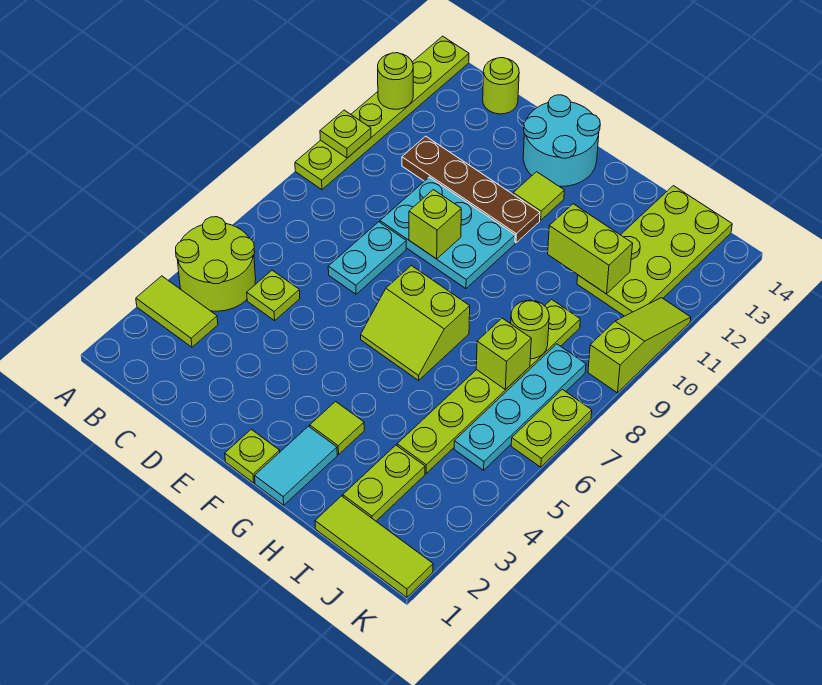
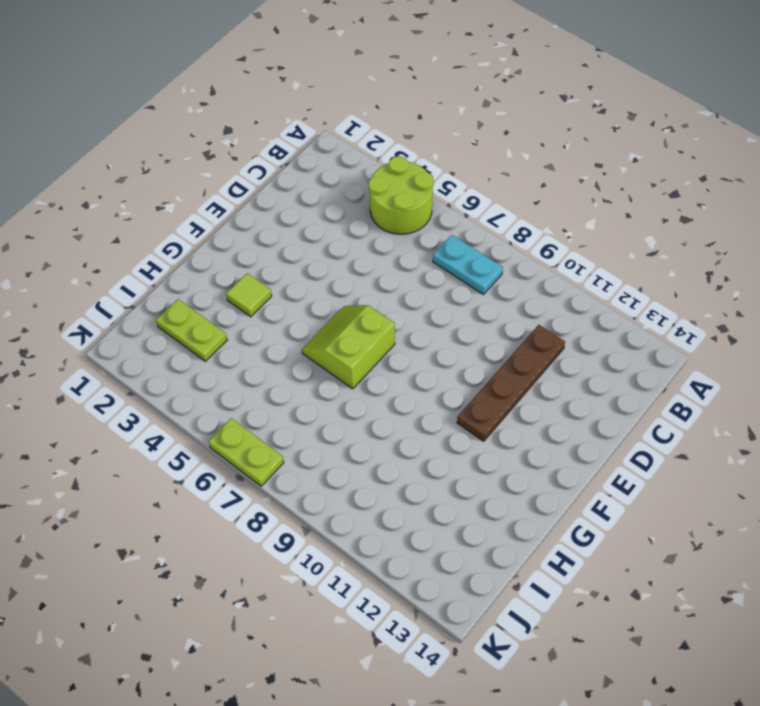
cyan 1x2 plate [433,235,503,294] -> cyan 1x2 plate moved to [328,222,406,294]
none -> lime 1x2 tile [136,276,218,347]
none -> lime 1x6 plate [295,36,469,190]
none -> lime 1x1 plate [247,270,300,321]

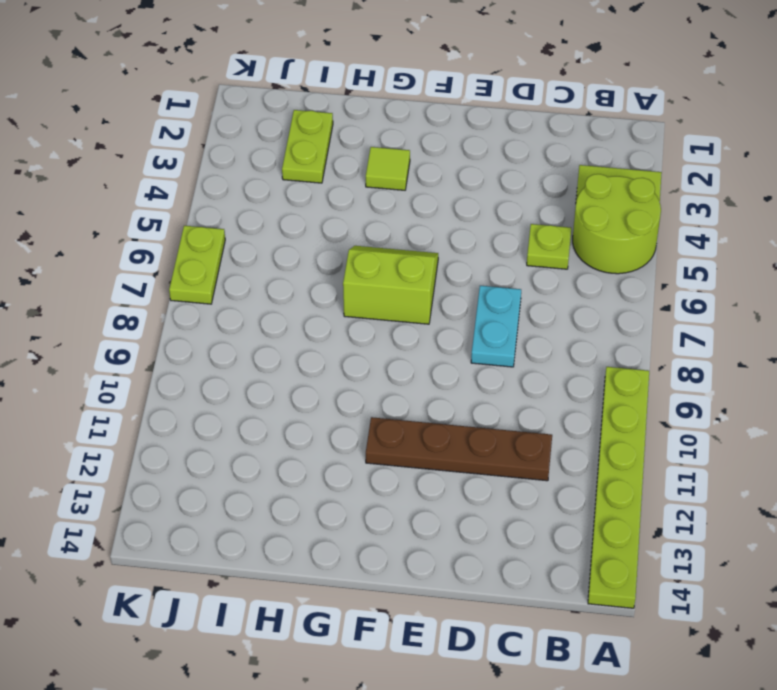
none -> lime 1x1 round brick [483,58,519,114]
none -> cyan 2x3 plate [380,177,515,289]
none -> cyan 2x2 round brick [523,95,600,186]

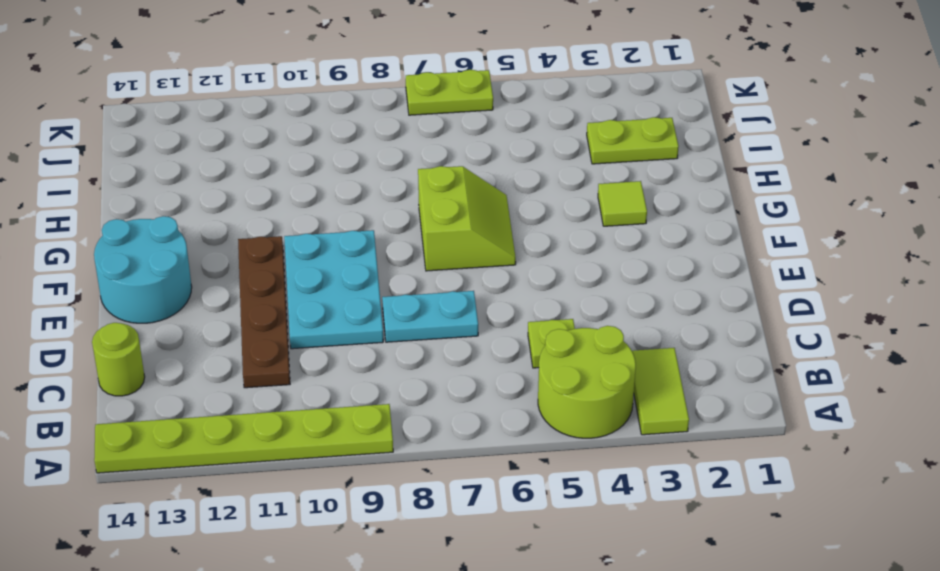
none -> lime 1x1 plate [225,429,280,483]
none -> lime 1x1 tile [513,172,564,220]
none -> cyan 1x2 tile [255,426,337,505]

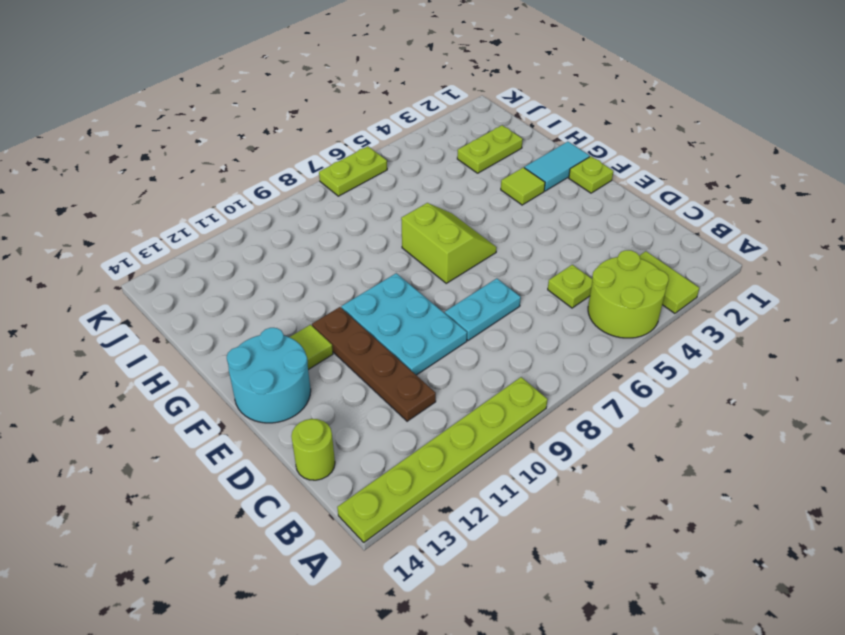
none -> lime 1x3 tile [315,496,433,597]
none -> lime 1x6 plate [397,299,580,473]
none -> lime 2x4 plate [577,186,732,316]

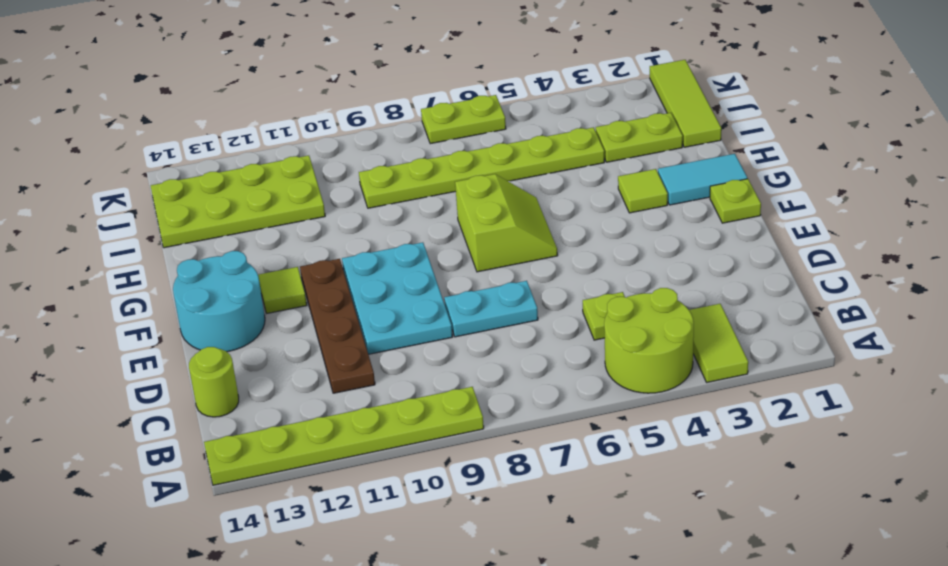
none -> cyan 1x4 plate [454,344,586,470]
none -> lime 1x3 slope [588,298,691,393]
none -> lime 1x1 plate [320,110,371,158]

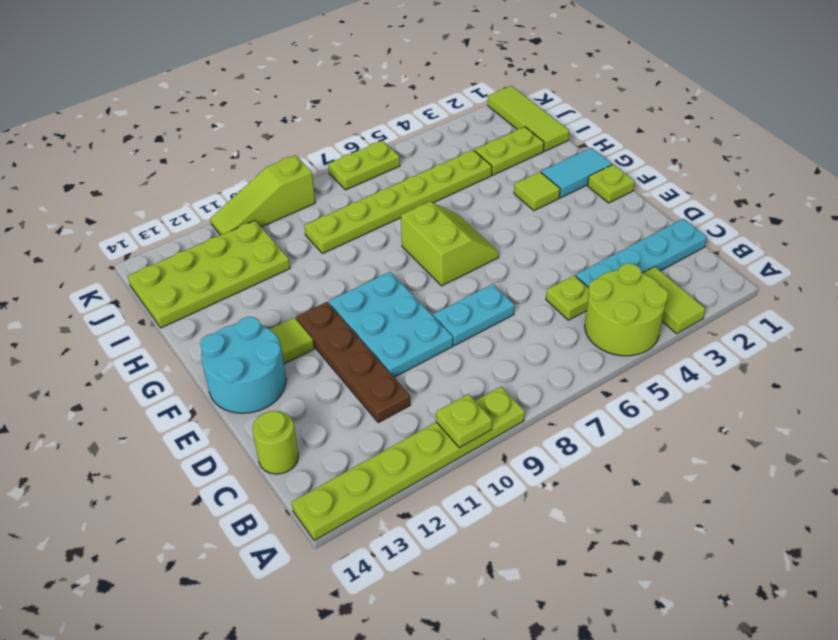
cyan 1x4 plate [576,219,707,288] -> cyan 1x4 plate moved to [454,344,586,470]
none -> lime 1x1 round brick [378,53,413,109]
none -> lime 1x1 brick [409,190,461,259]
none -> lime 1x2 brick [548,204,633,294]

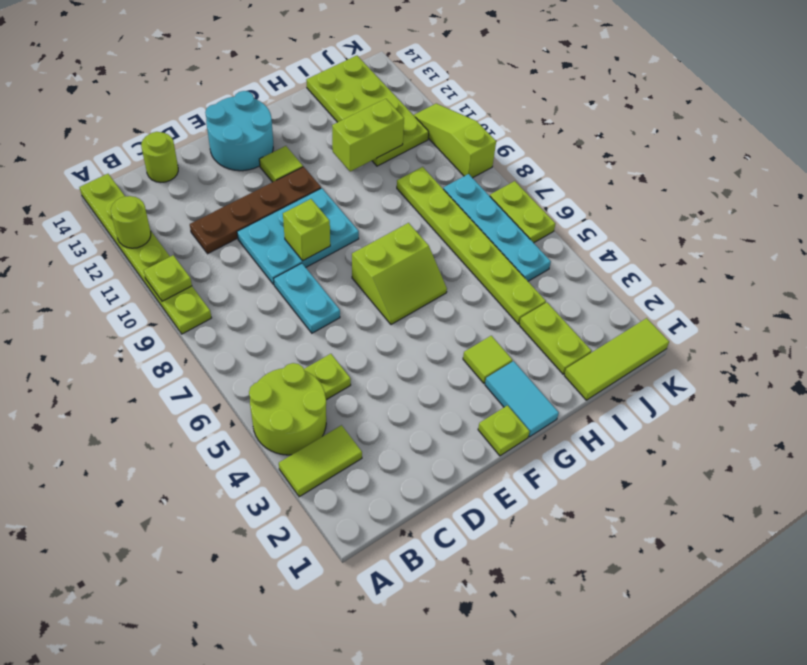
none -> lime 1x1 brick [476,318,531,390]
none -> lime 1x1 round brick [511,300,549,359]

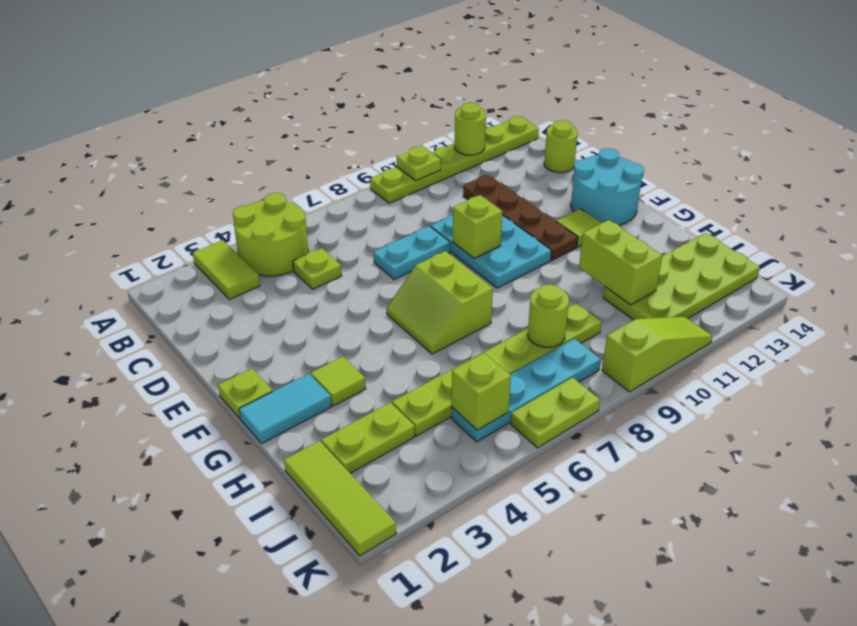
lime 1x1 brick [451,353,511,430] -> lime 1x1 brick moved to [476,318,531,390]

